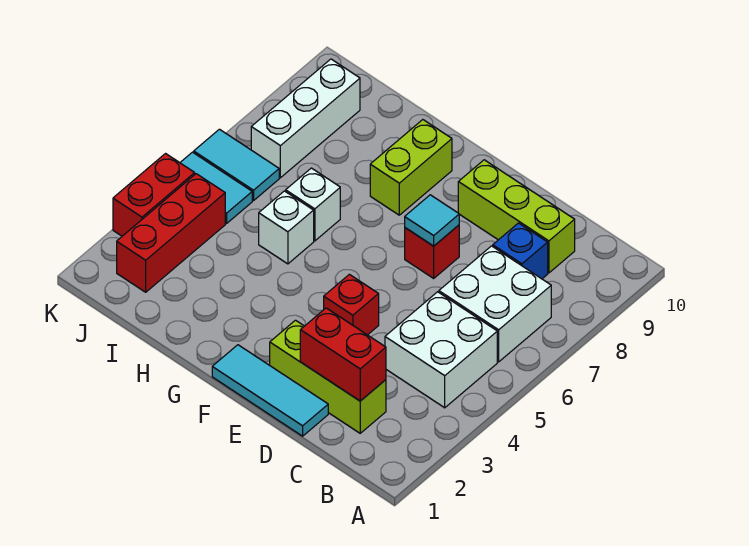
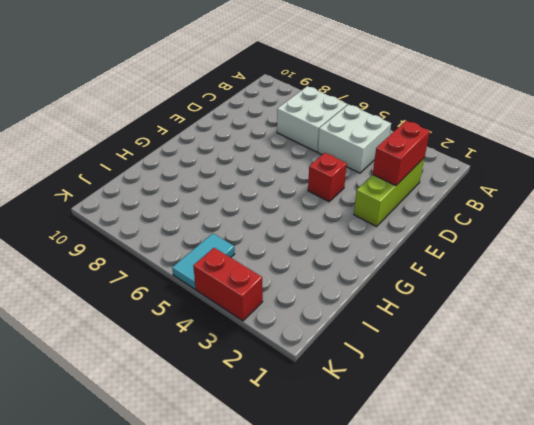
none -> blue 1x1 brick [493,223,548,279]
none -> lime 1x3 brick [458,160,575,273]
none -> cyan 1x3 tile [212,345,328,436]

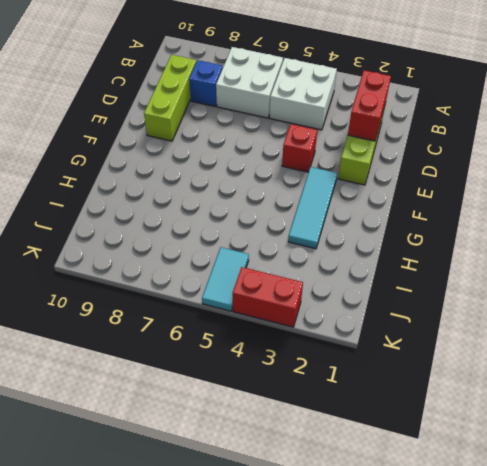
cyan 1x3 tile [288,167,337,249] -> cyan 1x3 tile moved to [212,345,328,436]
none -> red 1x1 brick [405,225,459,278]
none -> lime 1x2 brick [370,120,452,215]
none -> white 1x1 brick [259,191,314,264]

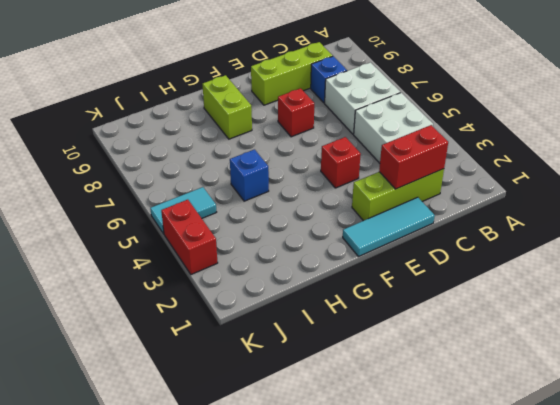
blue 1x1 brick [230,150,269,201] -> white 1x1 brick [259,191,314,264]
none -> white 1x1 brick [286,168,340,241]
none -> red 1x3 brick [117,174,225,292]
none -> cyan 1x2 tile [194,129,279,201]

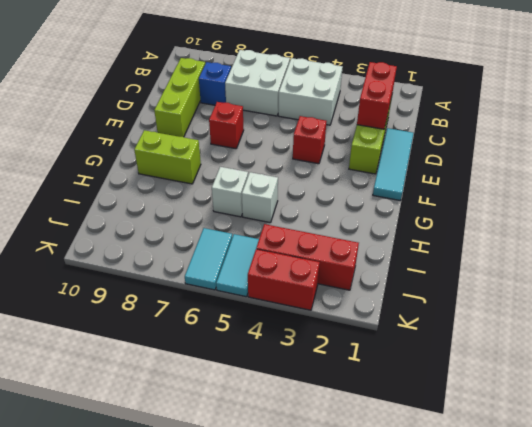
none -> white 1x3 brick [251,59,360,178]
none -> cyan 1x1 tile [405,195,459,246]

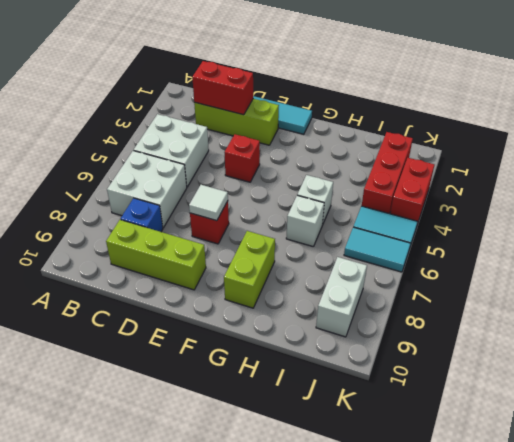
white 1x1 tile [189,185,228,221] -> cyan 1x1 tile [405,195,459,246]
white 1x2 brick [316,257,367,337] -> white 1x3 brick [251,59,360,178]

